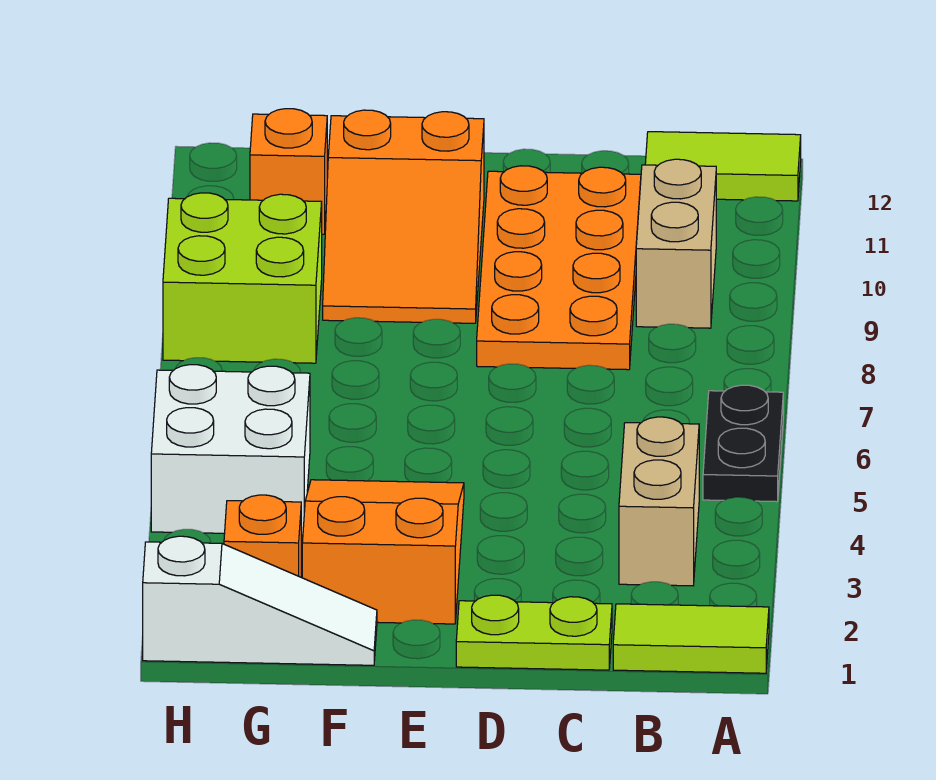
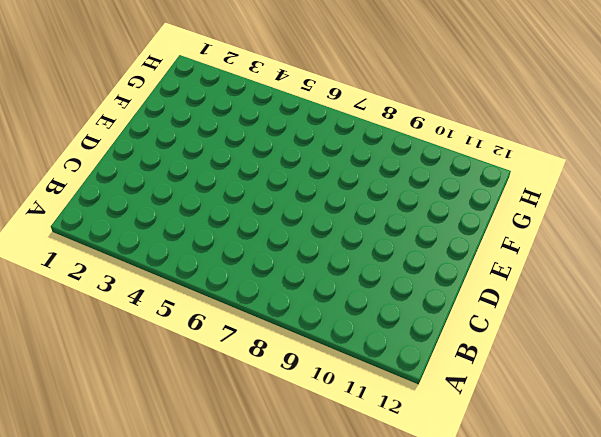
none -> lime 1x2 tile [613,604,769,673]
none -> black 1x2 plate [703,385,783,502]
none -> lime 1x2 tile [645,132,801,201]

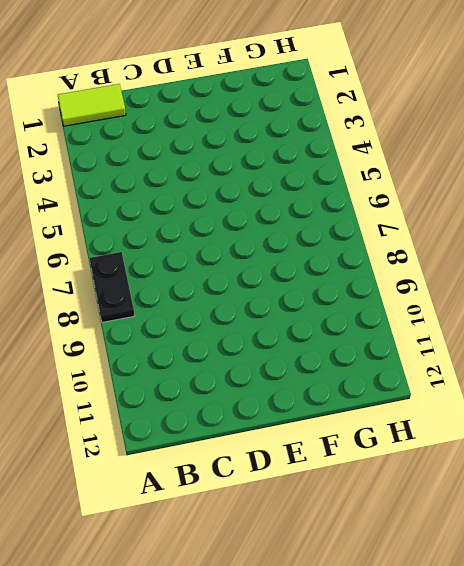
black 1x2 plate [89,252,135,322] -> black 1x2 plate moved to [703,385,783,502]
none -> lime 1x2 tile [645,132,801,201]
none -> tan 1x2 brick [619,417,699,586]
none -> tan 1x2 brick [636,159,716,328]

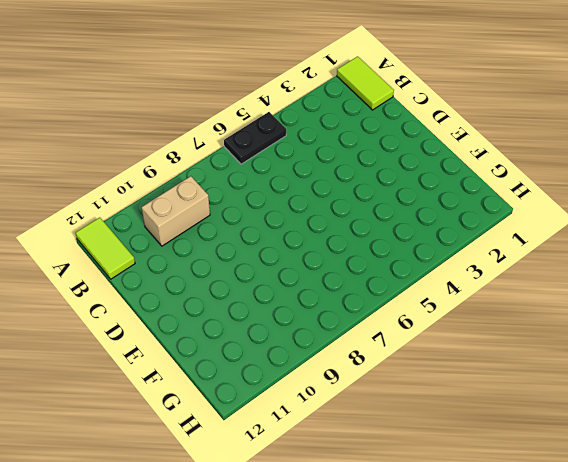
none -> tan 1x2 brick [619,417,699,586]
none -> lime 1x2 plate [456,595,612,670]
none -> orange 2x4 plate [477,166,641,370]

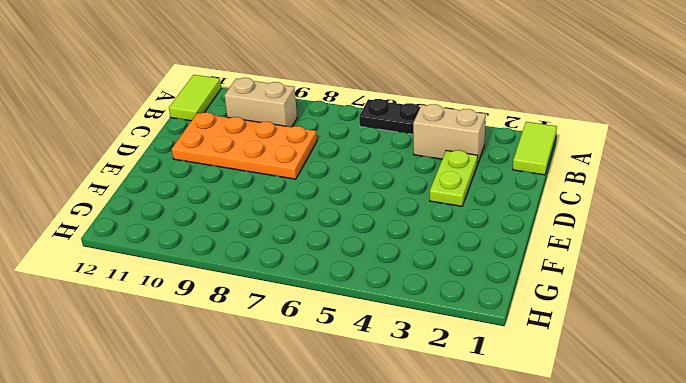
lime 1x2 plate [430,150,478,206] -> lime 1x2 plate moved to [456,595,612,670]
none -> orange 2x3 slope [302,480,464,624]
none -> orange 2x3 slope [323,110,484,323]
none -> white 1x3 slope [143,536,377,665]

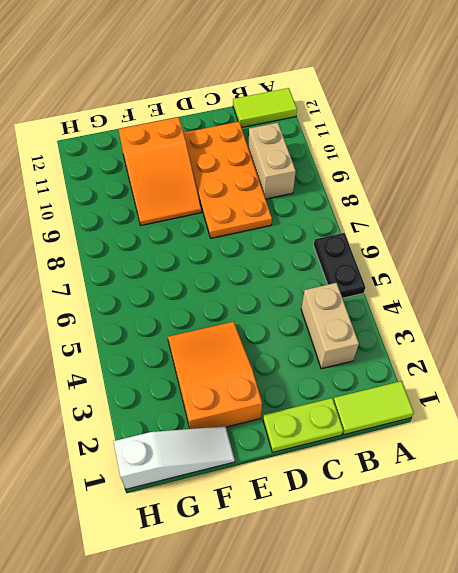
none -> orange 1x1 brick [224,495,301,577]
none -> white 2x2 brick [151,365,310,535]
none -> lime 2x2 brick [163,193,322,363]

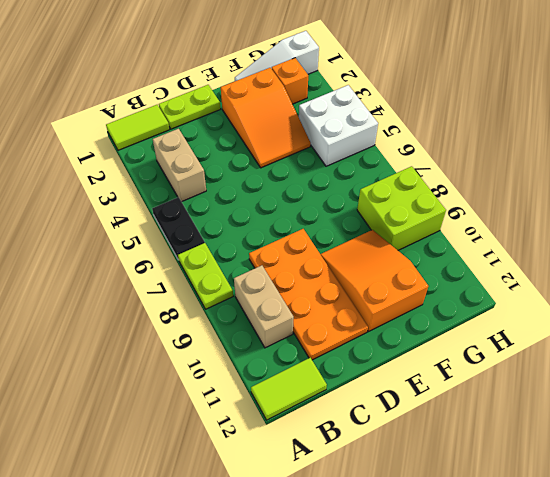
lime 1x2 plate [178,243,233,309] -> none
none -> orange 1x1 brick [250,109,327,234]

